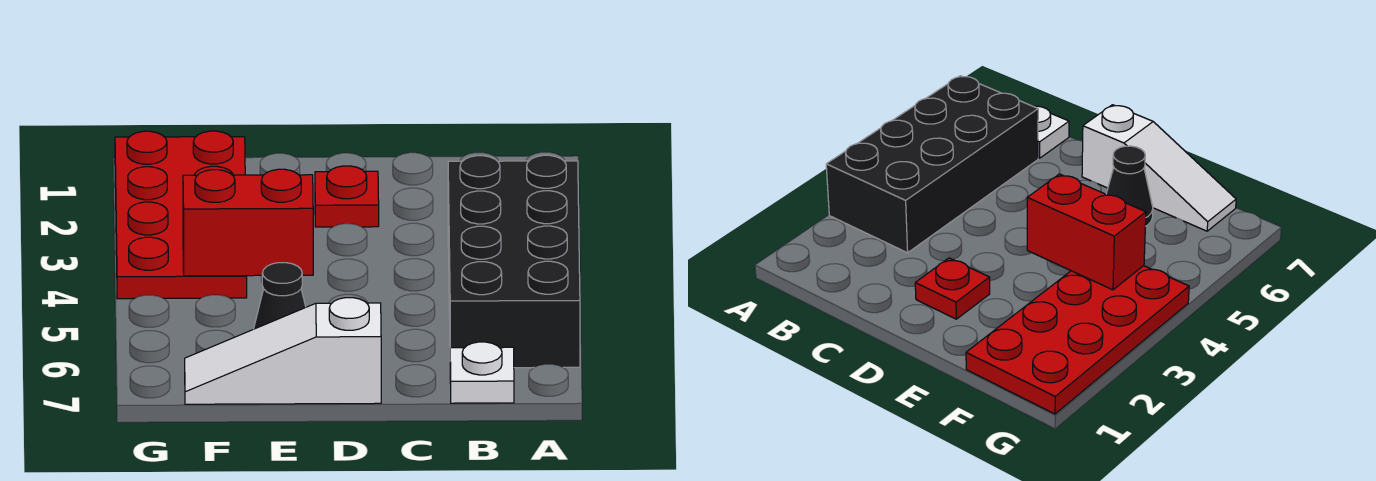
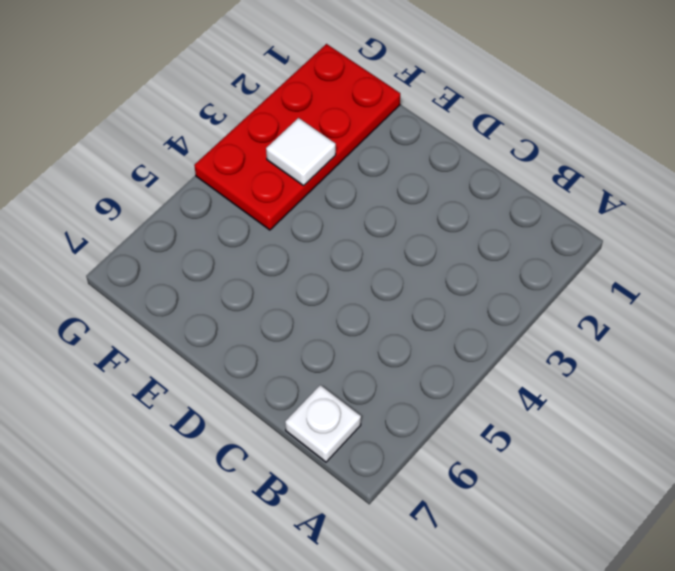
white 1x1 tile [266,118,336,186] -> none
none -> black 2x4 brick [448,155,580,368]
none -> red 1x1 plate [315,166,379,227]

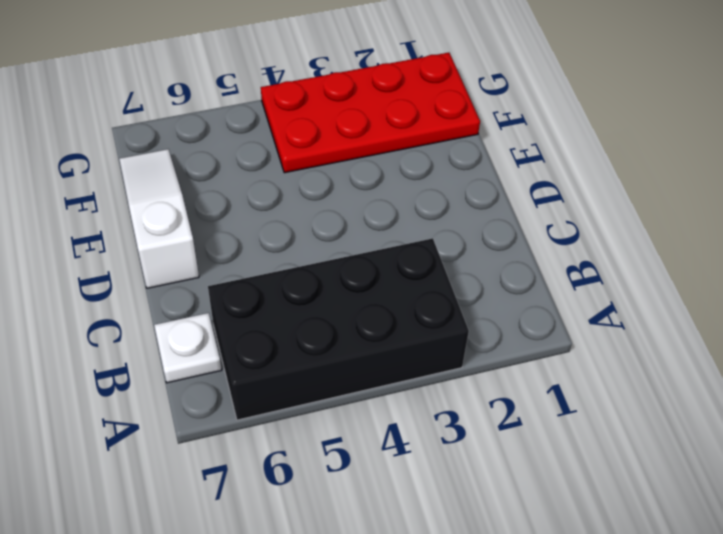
none -> red 1x1 plate [315,166,379,227]
none -> black 1x1 cone [254,263,306,329]

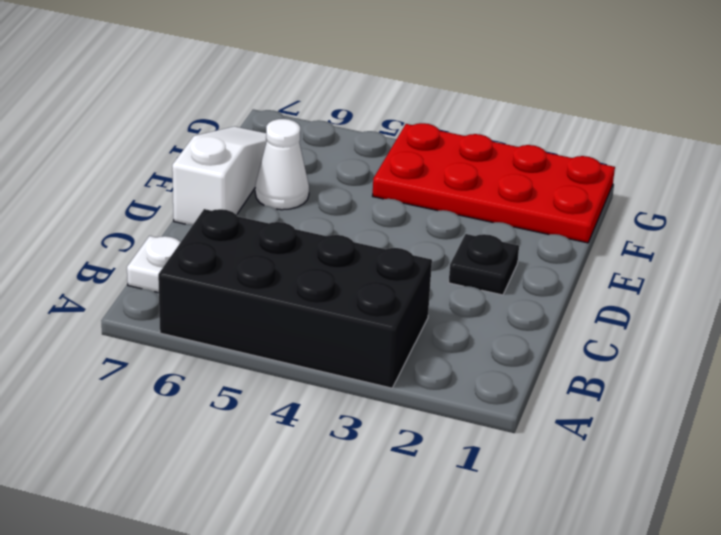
black 1x1 plate [449,234,519,295] -> red 1x1 plate [315,166,379,227]
white 1x1 cone [255,119,309,210] -> black 1x1 cone [254,263,306,329]
none -> red 1x2 brick [183,169,313,276]

